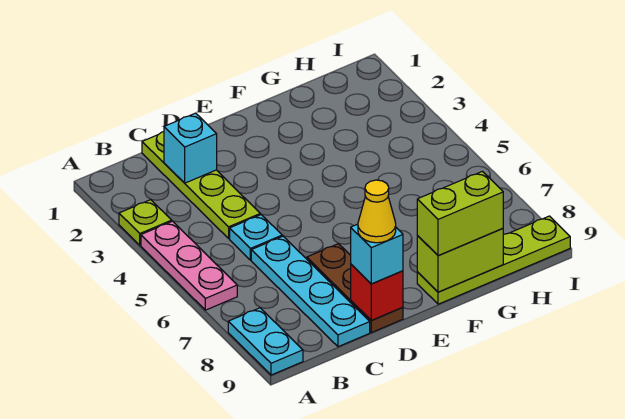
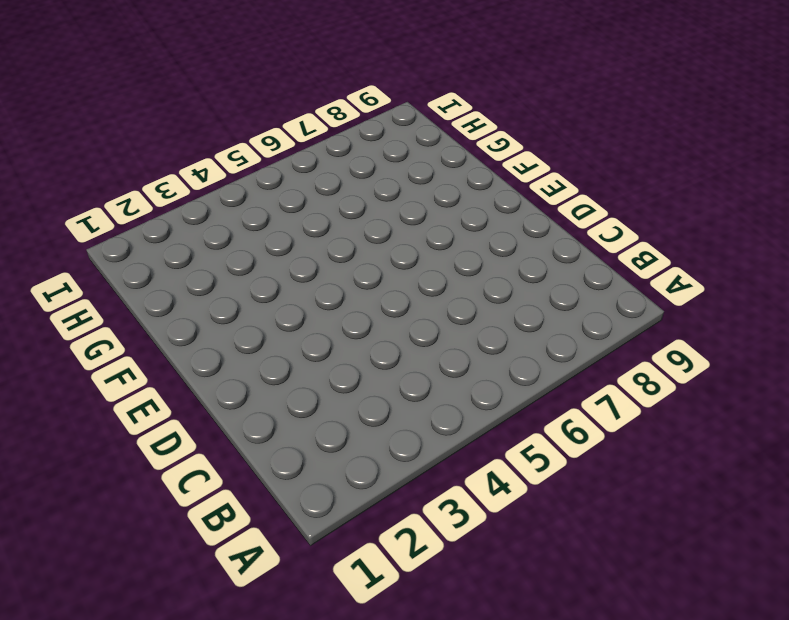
none -> lime 1x1 plate [119,200,172,245]
none -> pink 1x3 plate [141,221,237,310]
none -> cyan 1x2 plate [228,308,303,375]

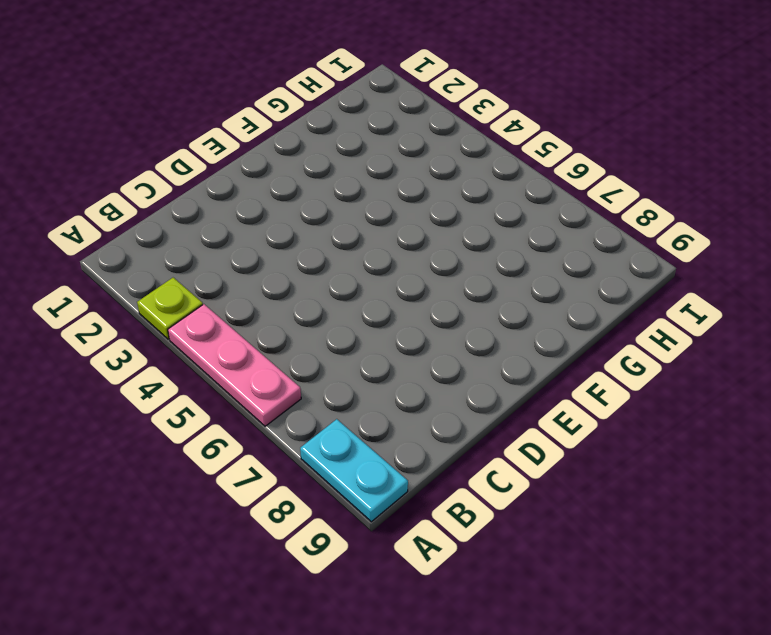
none -> lime 1x4 plate [142,132,260,238]
none -> cyan 1x1 plate [230,215,282,260]
none -> cyan 1x4 plate [251,236,370,347]

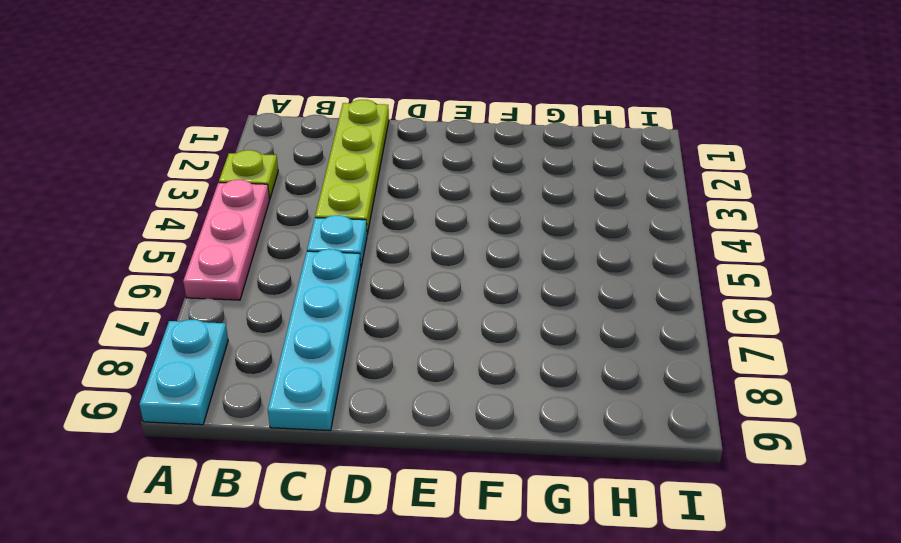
none -> brown 1x3 plate [307,244,403,333]
none -> lime 1x4 plate [417,216,570,304]
none -> cyan 1x1 brick [164,113,217,183]

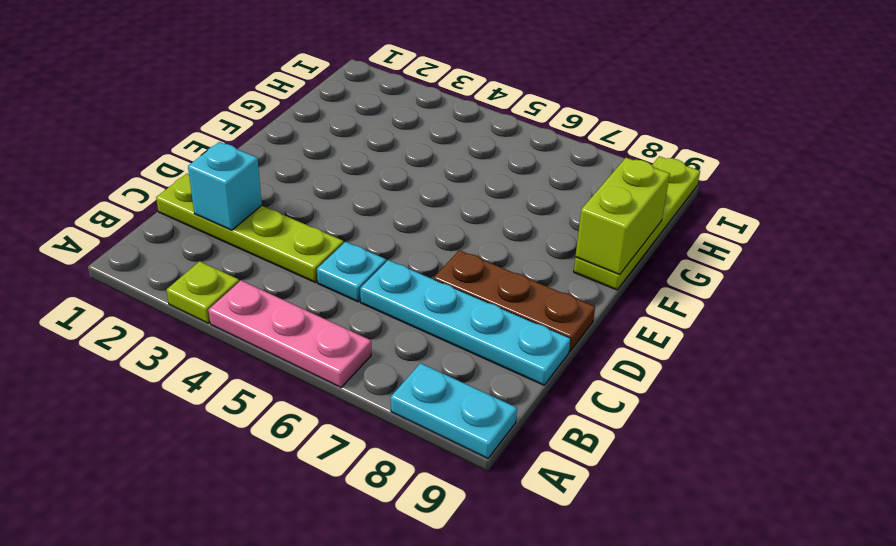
none -> red 1x1 brick [351,264,403,320]
none -> cyan 1x1 brick [351,224,403,284]
none -> lime 1x2 brick [417,171,503,256]

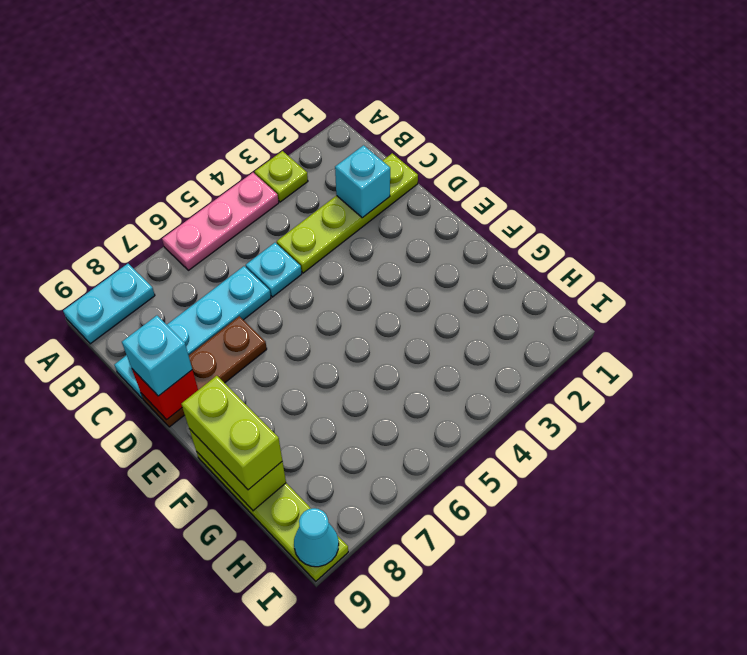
cyan 1x1 cone [294,508,339,567] -> none
none -> yellow 1x1 cone [358,180,396,243]

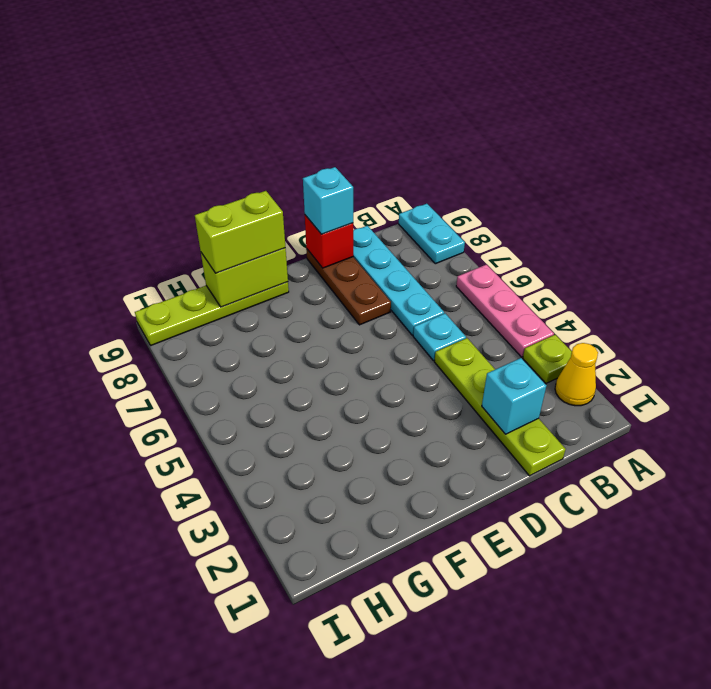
yellow 1x1 cone [555,343,598,406] -> yellow 1x1 cone moved to [358,180,396,243]

